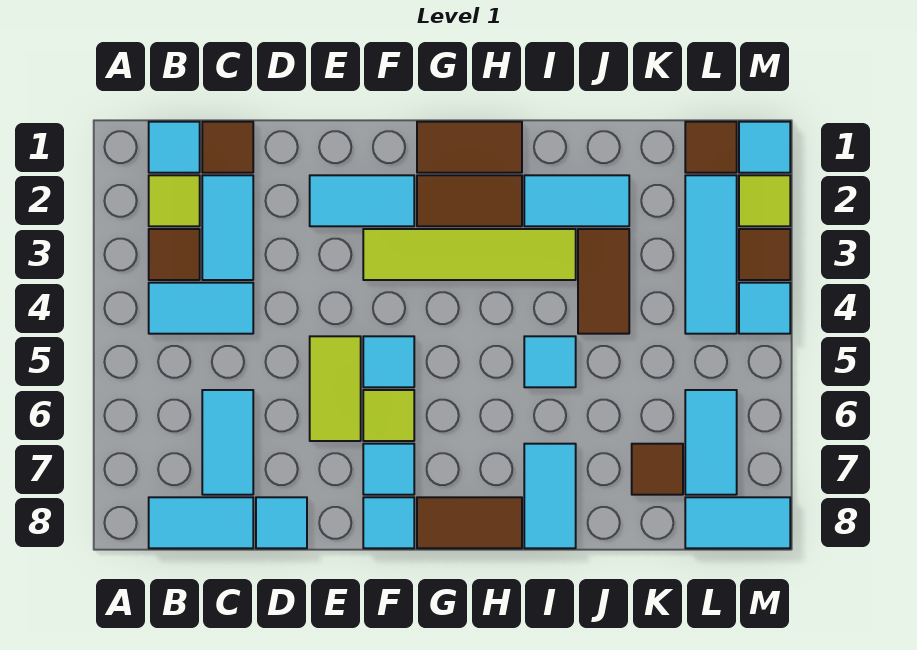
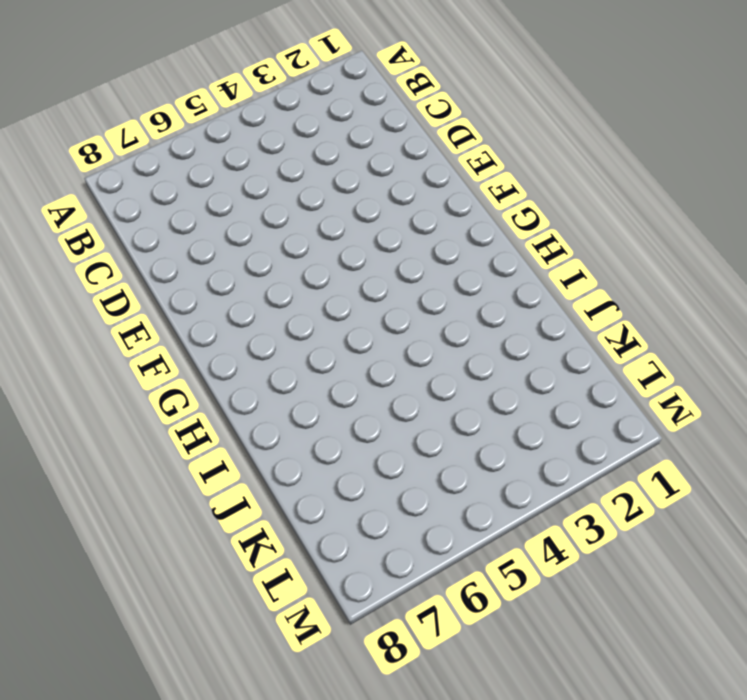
none -> cyan 1x1 tile [149,122,200,173]
none -> lime 1x1 tile [149,175,200,226]
none -> brown 1x1 tile [149,229,200,280]
none -> cyan 1x2 tile [149,283,253,334]

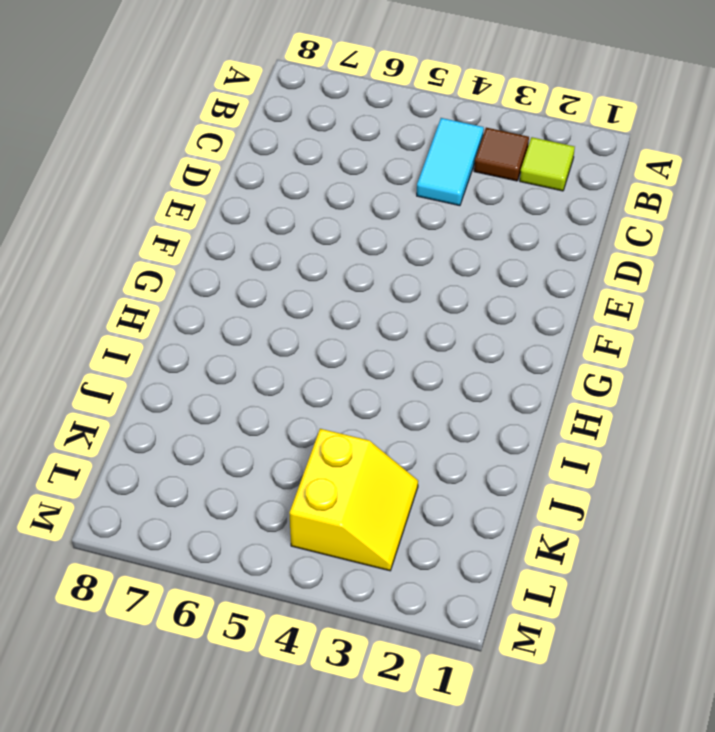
yellow 2x2 slope [290,429,418,571] -> cyan 1x3 tile [685,175,737,334]
none -> cyan 1x1 tile [149,122,200,173]
none -> cyan 1x2 tile [149,497,253,548]
none -> brown 1x1 tile [202,122,253,173]
none -> cyan 1x2 tile [202,175,253,280]

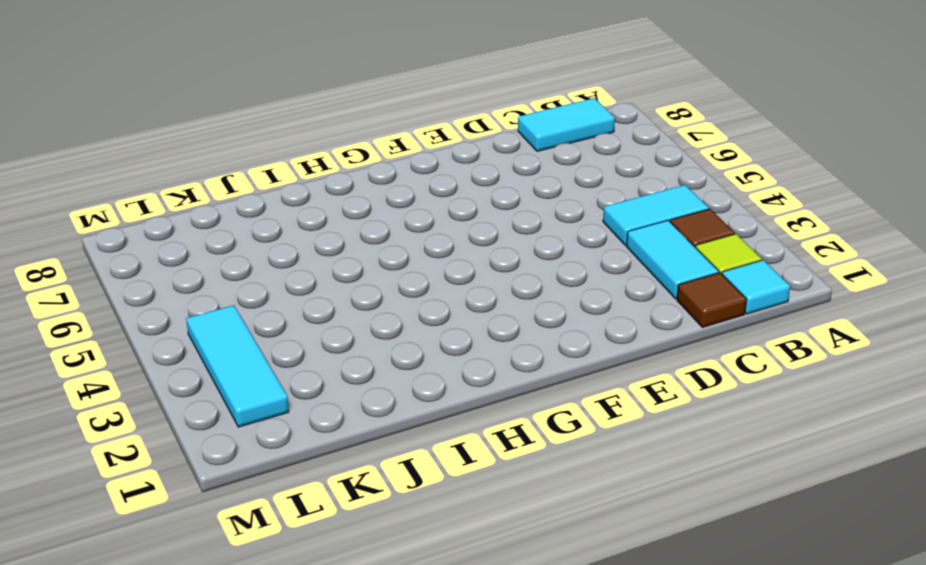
none -> cyan 1x2 tile [202,390,253,495]
none -> cyan 1x1 tile [256,497,307,548]
none -> cyan 1x2 tile [310,175,414,226]
none -> lime 1x2 tile [310,336,361,441]

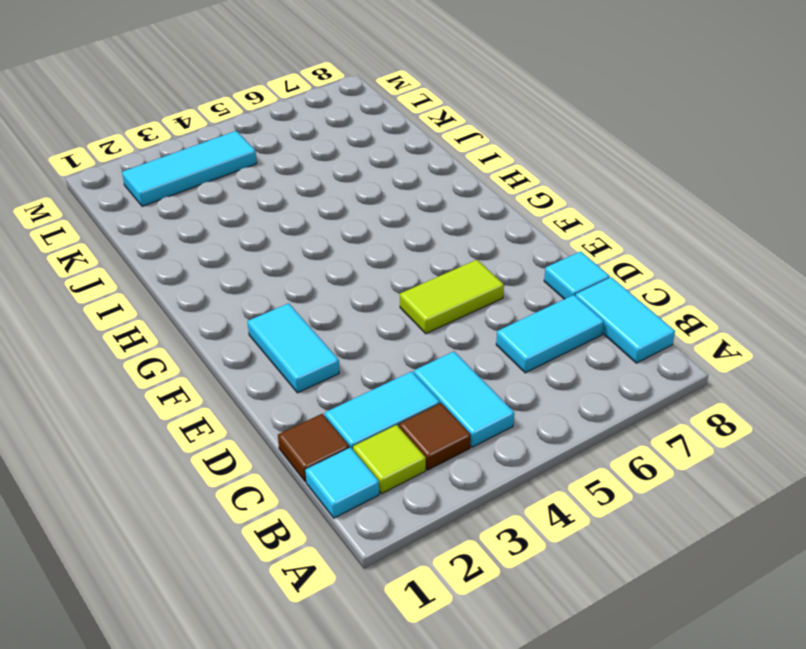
none -> lime 1x4 tile [363,229,576,280]
none -> cyan 1x1 tile [363,336,414,387]
none -> lime 1x1 tile [363,390,414,441]
none -> cyan 1x1 tile [363,444,414,495]

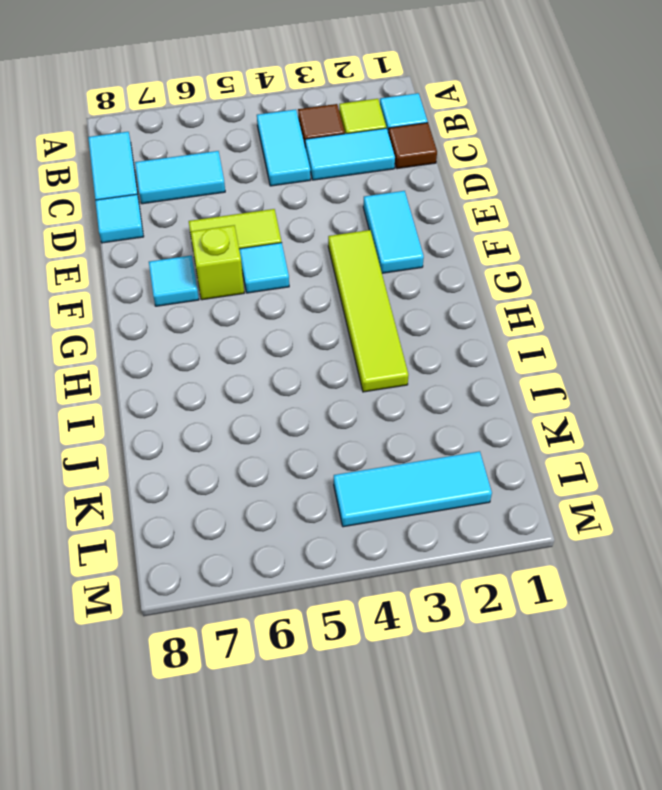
lime 1x1 brick [191,225,244,300] -> lime 1x1 tile [363,390,414,441]
none -> cyan 1x1 tile [363,497,414,548]
none -> brown 1x2 tile [417,122,522,173]
none -> brown 1x2 tile [417,175,522,226]
none -> brown 1x2 tile [417,497,522,548]

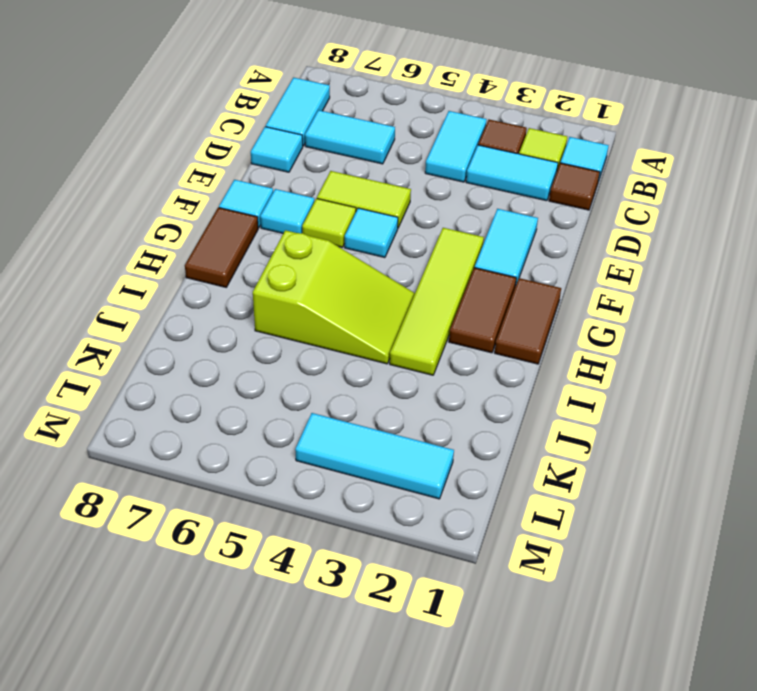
lime 2x3 slope [253,230,415,364] -> cyan 1x1 tile [524,336,576,387]
none -> cyan 1x2 tile [524,175,629,226]
none -> cyan 1x2 tile [524,444,576,548]
none -> brown 1x2 tile [578,229,629,334]
none -> brown 1x1 tile [632,444,683,495]

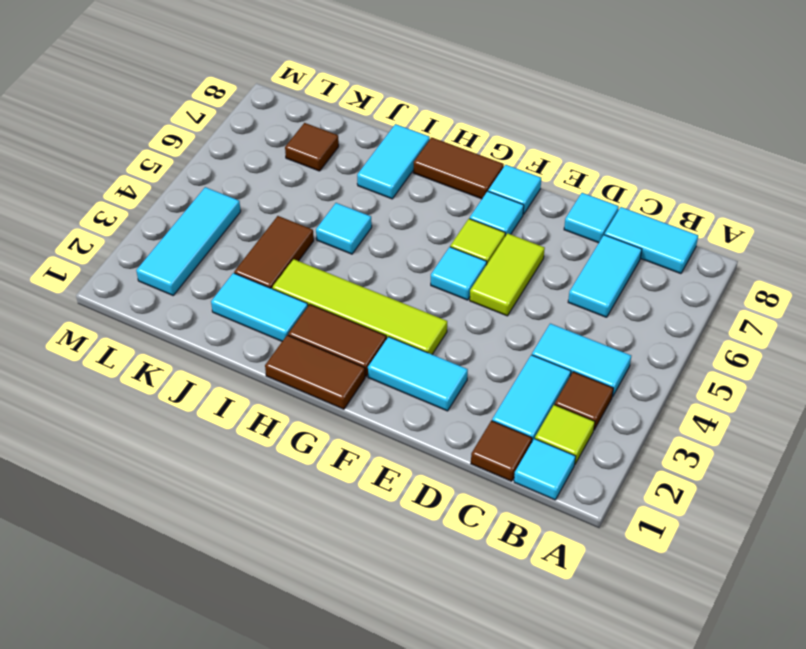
none -> brown 1x1 tile [685,122,737,173]
none -> cyan 1x2 tile [685,390,737,495]
none -> cyan 1x2 tile [685,497,790,548]
none -> cyan 1x1 tile [739,122,790,173]

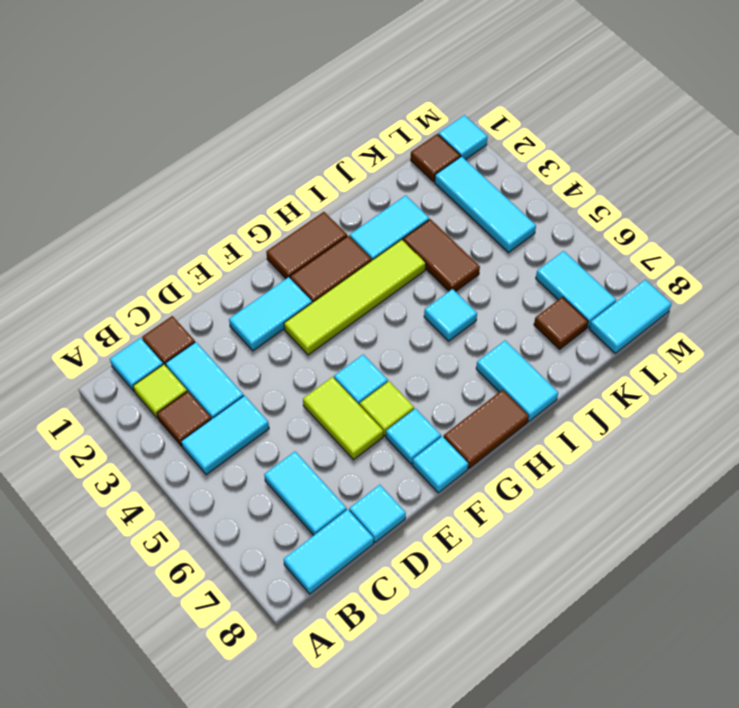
none -> lime 1x1 tile [739,175,790,226]
none -> brown 1x1 tile [739,229,790,280]
none -> cyan 1x1 tile [739,283,790,334]

